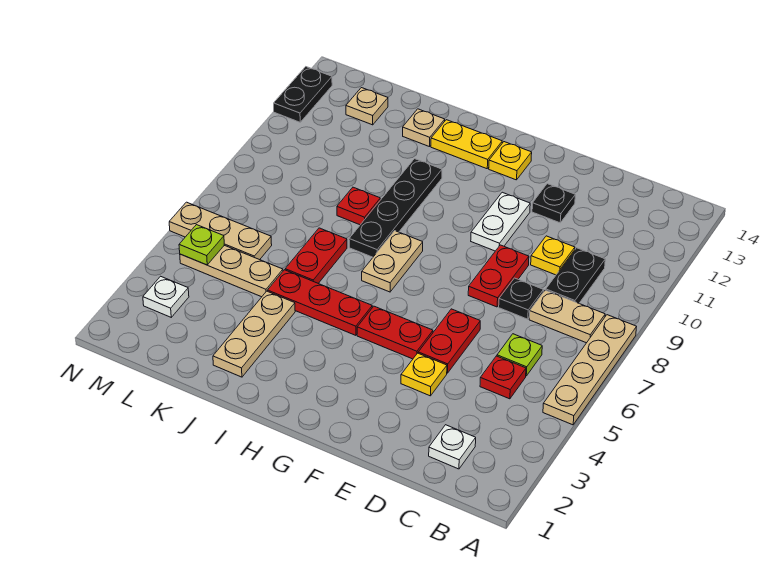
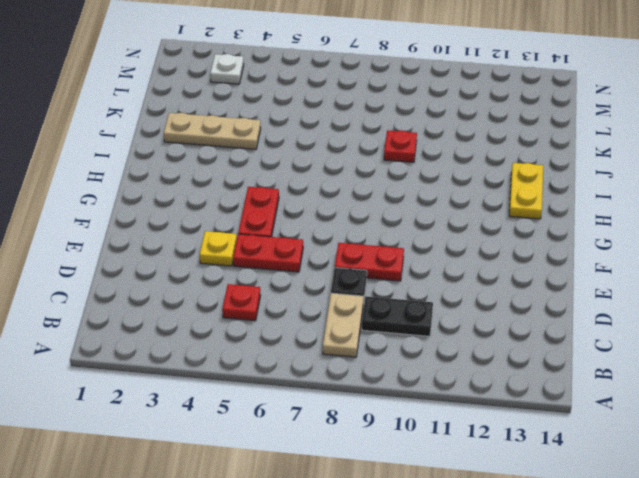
none -> tan 1x4 plate [543,315,636,425]
none -> white 1x1 plate [429,425,476,469]
none -> lime 1x1 plate [497,334,542,376]

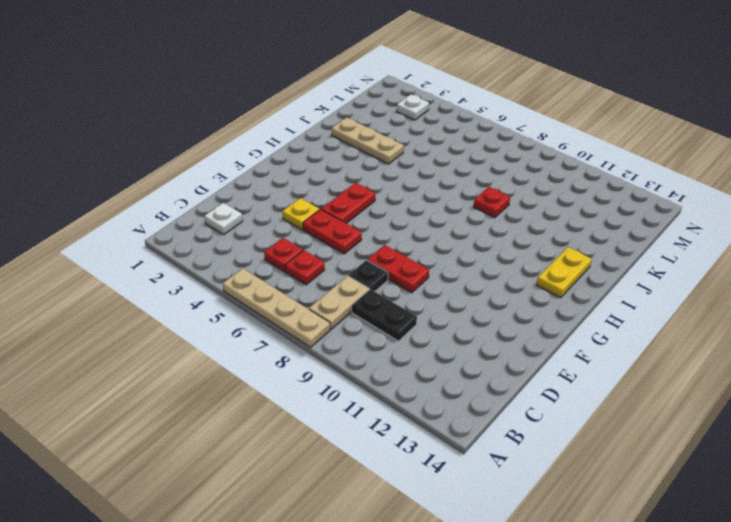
red 1x1 plate [285,250,325,285] -> lime 1x1 plate [497,334,542,376]
none -> yellow 1x1 plate [531,236,575,275]
none -> black 1x1 plate [532,184,575,223]
none -> white 1x2 plate [471,192,530,251]

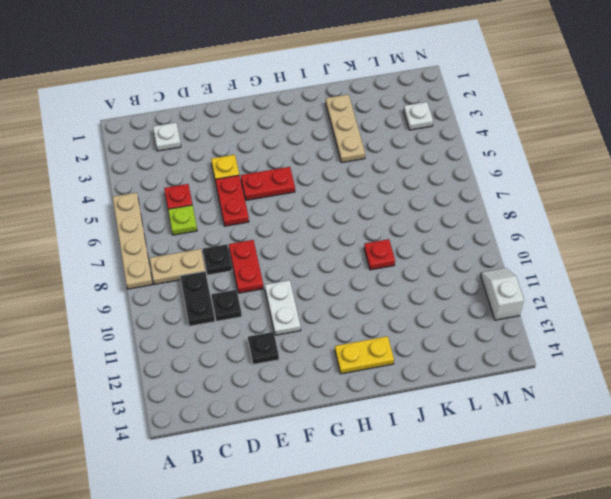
black 1x1 plate [211,290,242,321] -> yellow 1x1 plate [531,236,575,275]
white 1x2 slope [481,268,524,320] -> black 1x2 plate [274,67,332,122]
none -> yellow 1x1 plate [489,142,532,180]
none -> red 1x3 plate [268,270,372,335]
none -> tan 1x2 plate [362,231,423,292]

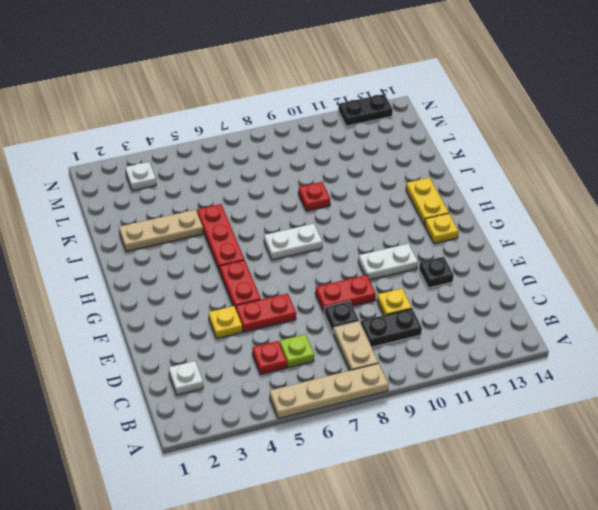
white 1x2 plate [264,224,322,260] -> tan 1x2 plate [362,231,423,292]
none -> black 1x4 plate [349,159,442,257]
none -> red 1x2 plate [285,228,347,283]
none -> tan 1x1 plate [403,109,445,147]

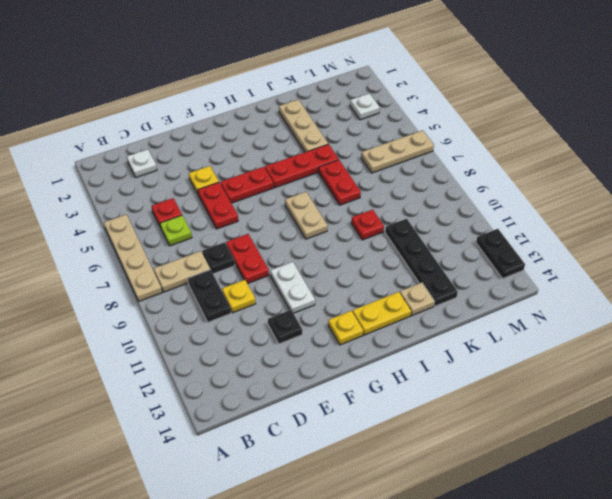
black 1x4 plate [385,219,458,306] -> black 1x4 plate moved to [349,159,442,257]
none -> tan 1x3 plate [180,245,283,297]
none -> tan 1x1 plate [346,88,388,125]
none -> lime 1x1 plate [179,225,224,265]

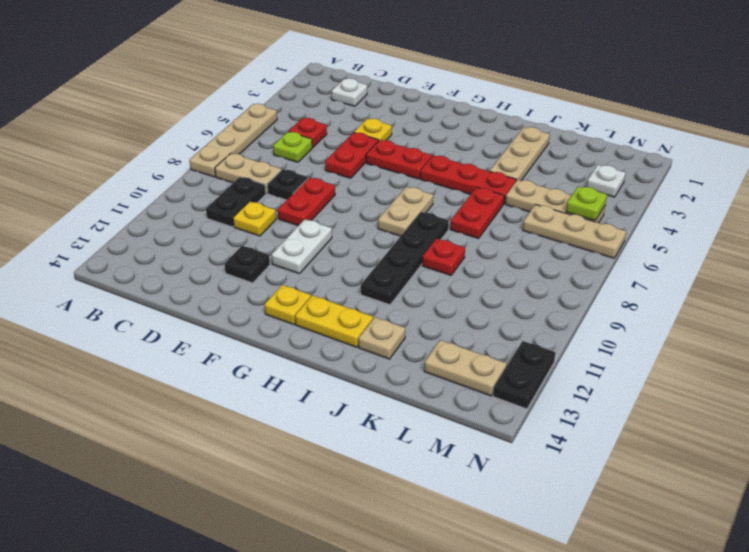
tan 1x2 plate [424,340,507,396] -> tan 1x1 plate [346,88,388,125]

